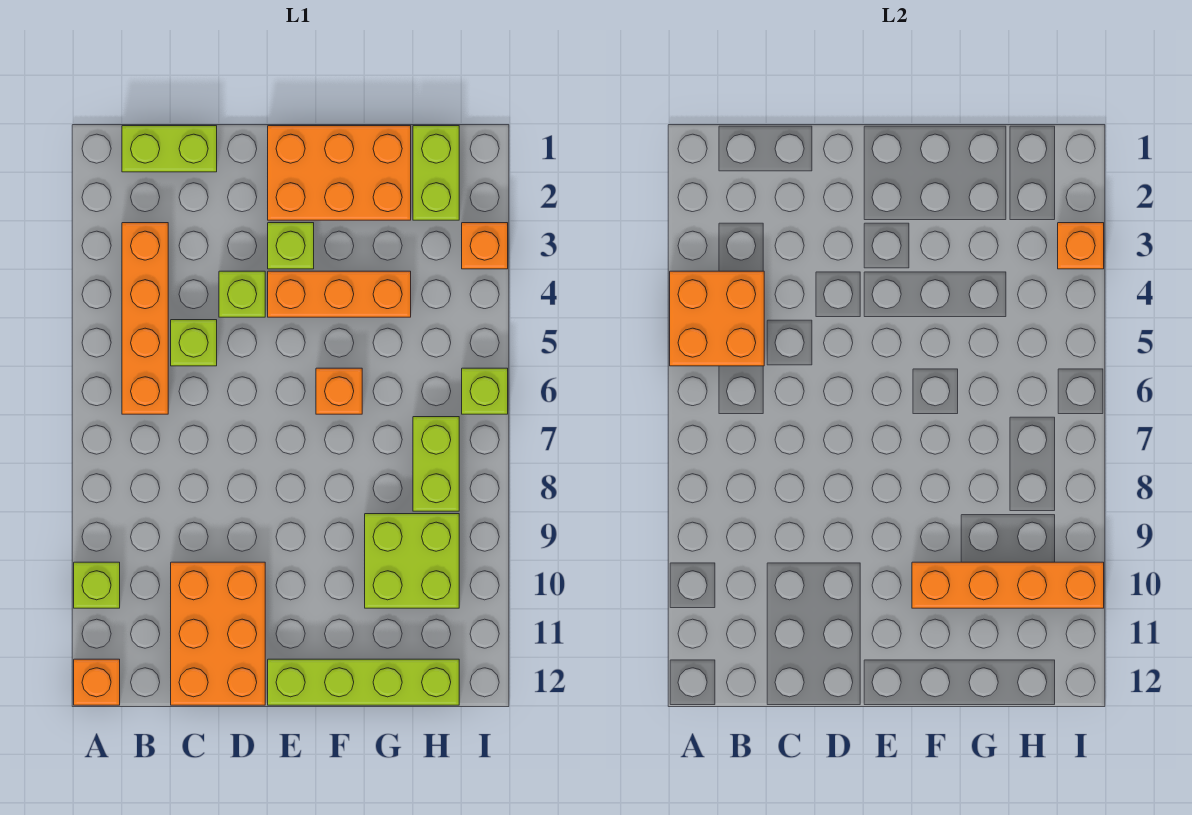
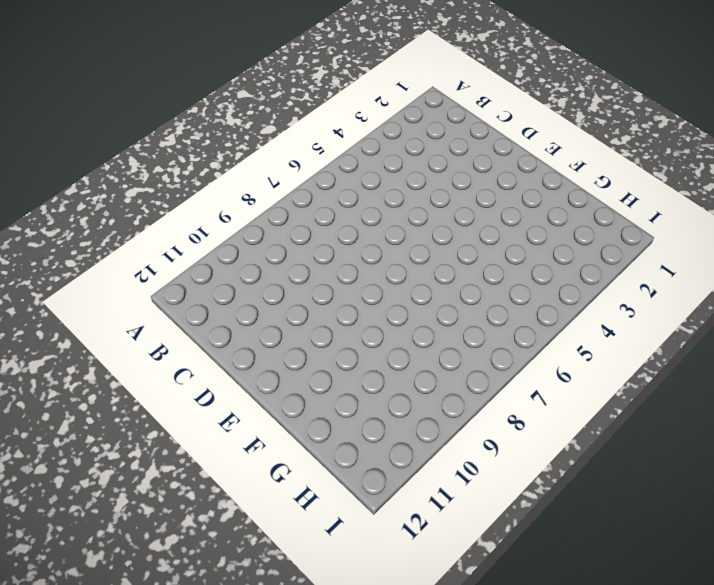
none -> lime 1x1 brick [74,562,120,608]
none -> orange 1x1 brick [74,659,120,705]
none -> lime 1x2 brick [122,126,217,172]

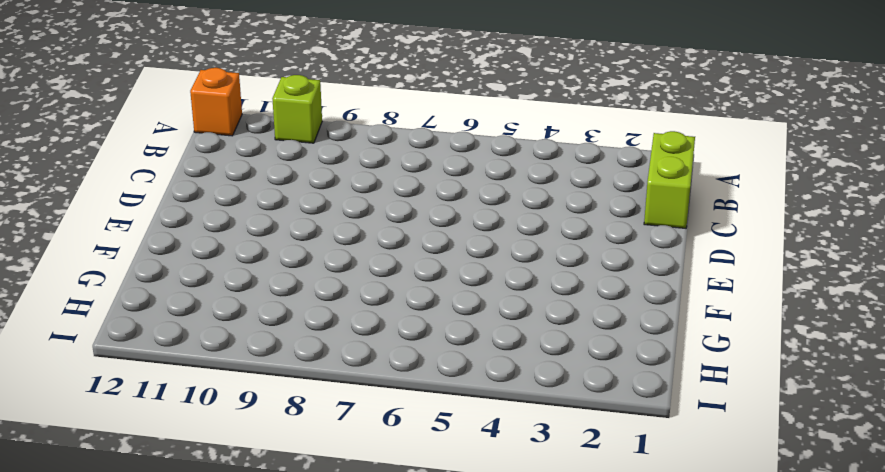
none -> orange 1x4 brick [122,223,168,414]
none -> lime 1x1 brick [171,320,217,366]
none -> orange 2x3 brick [171,562,265,705]

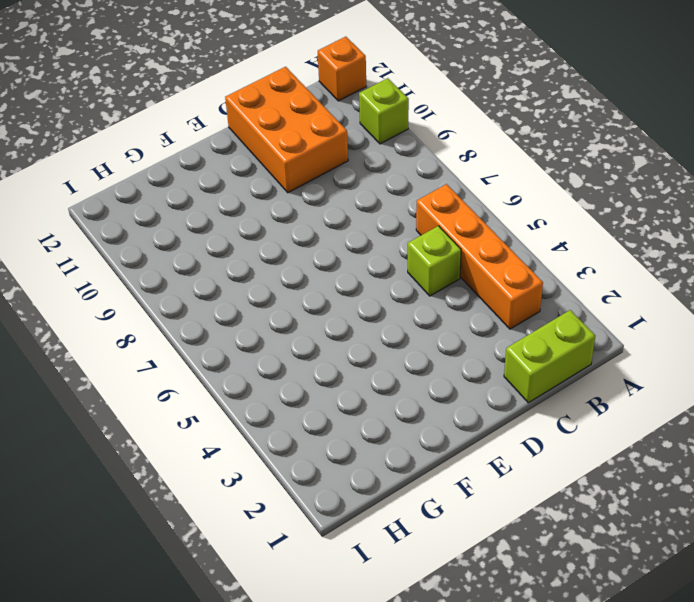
none -> lime 1x1 brick [219,271,265,317]
none -> orange 2x3 brick [268,126,411,220]
none -> lime 1x1 brick [268,223,314,269]

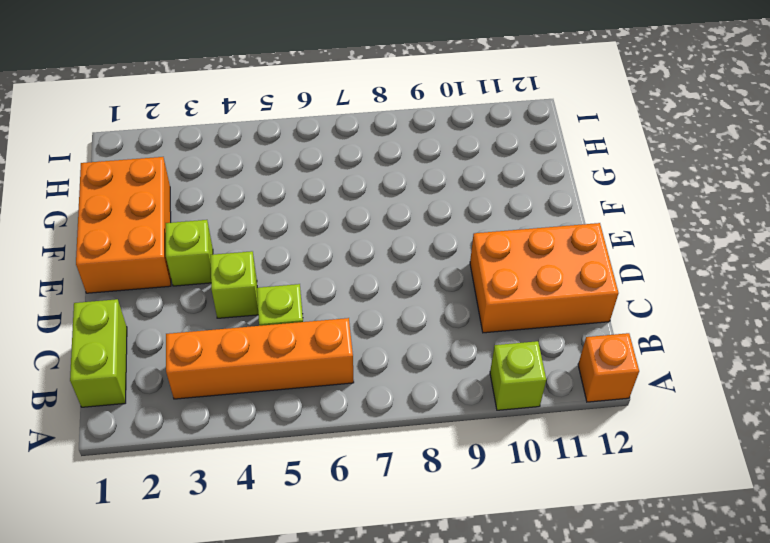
none -> orange 1x3 brick [268,271,411,317]
none -> lime 1x4 brick [268,659,459,705]
none -> orange 1x1 brick [316,368,362,414]

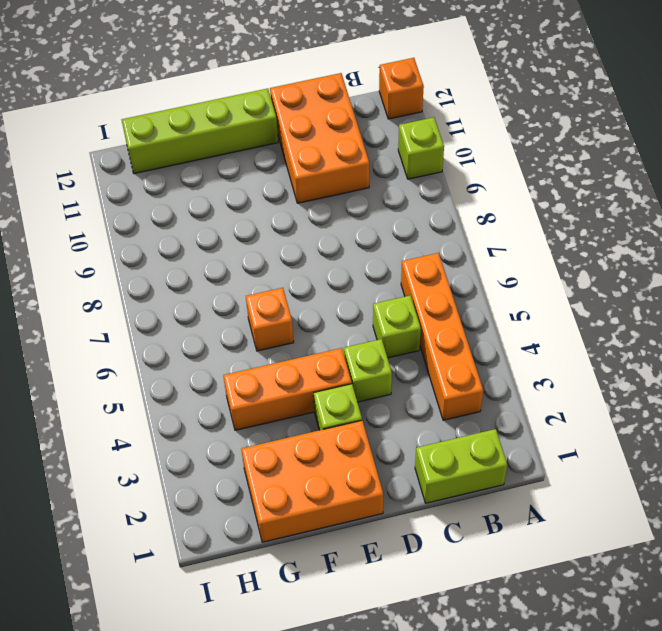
none -> lime 2x2 brick [365,514,459,608]
none -> lime 1x2 brick [413,126,459,220]
none -> lime 1x2 brick [413,417,459,511]

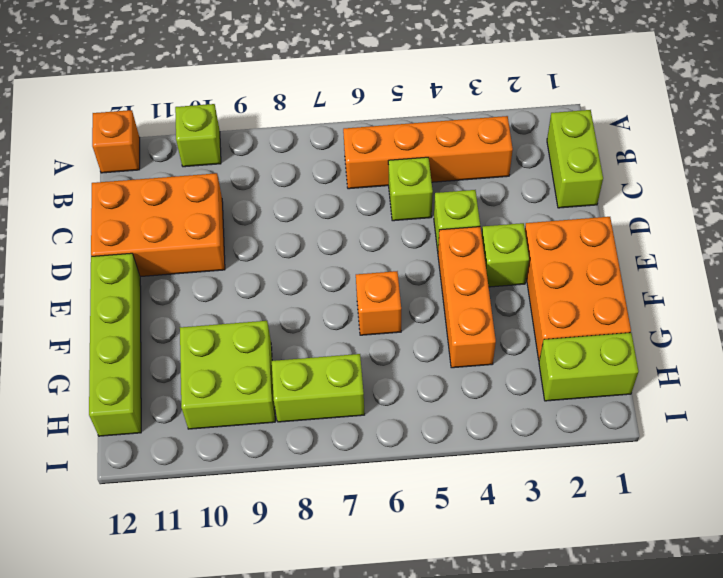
none -> orange 1x1 brick [462,223,508,269]
none -> lime 1x1 brick [462,368,508,414]
none -> orange 2x2 brick [670,271,764,366]

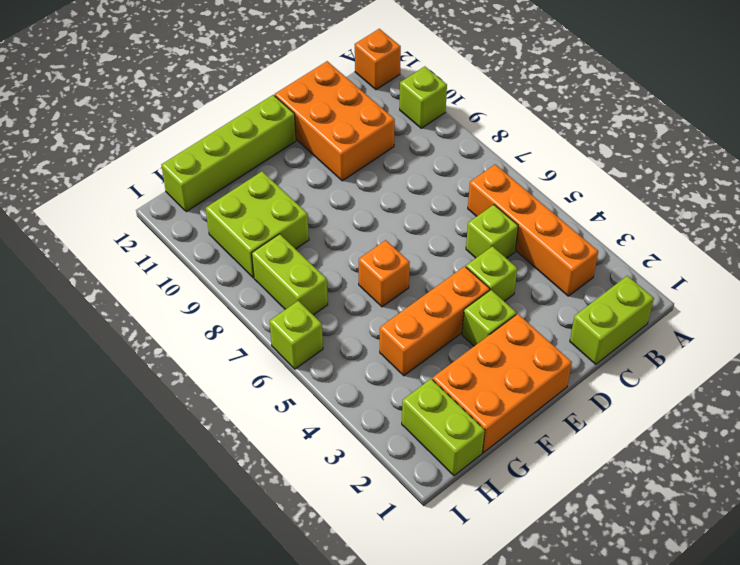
none -> orange 1x1 brick [462,223,508,269]
none -> orange 2x2 brick [670,271,764,366]
none -> orange 1x4 brick [912,562,1104,608]

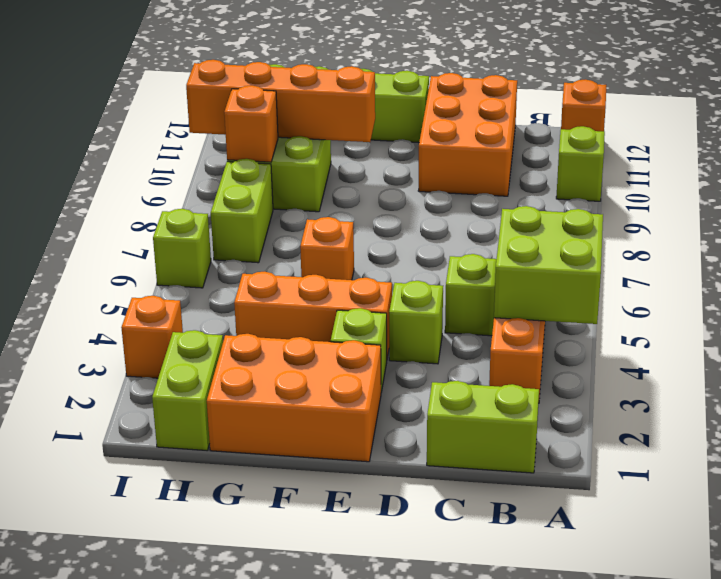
lime 2x2 brick [494,206,603,324] -> orange 2x2 brick [670,271,764,366]
orange 1x1 brick [224,85,278,162] -> orange 1x1 brick moved to [1058,223,1104,269]

